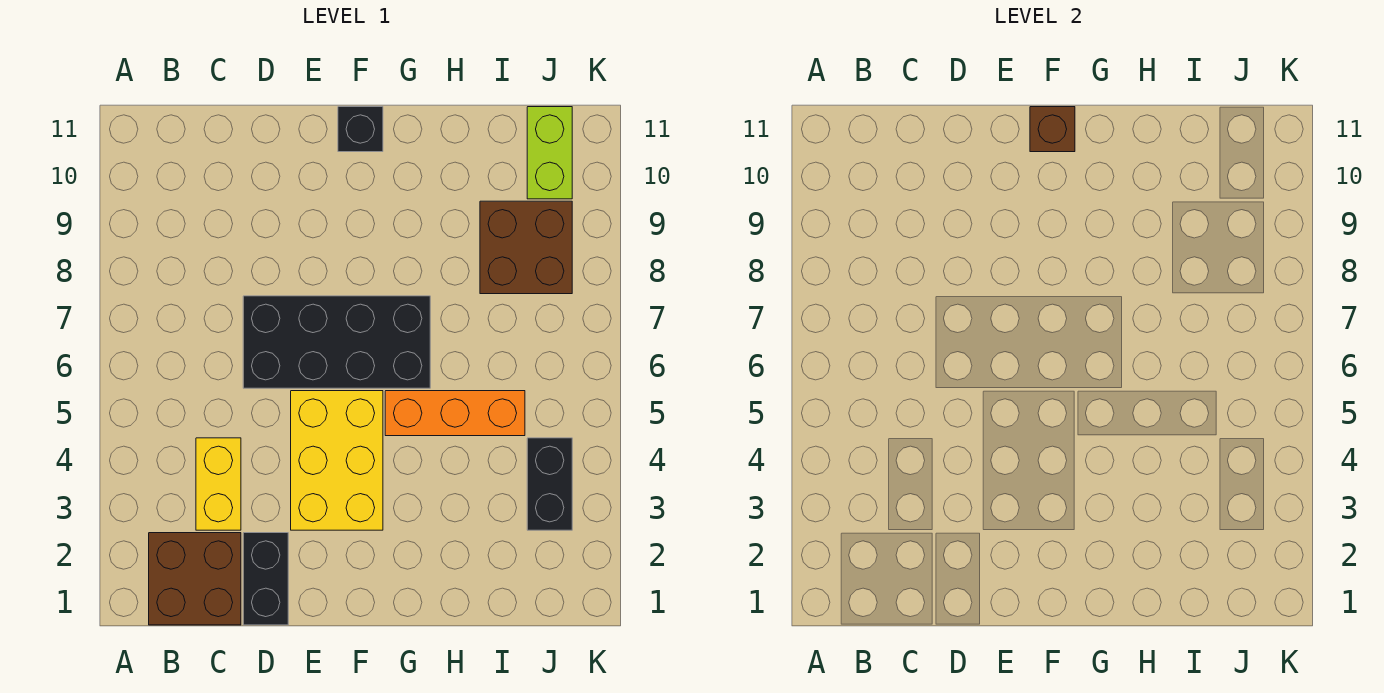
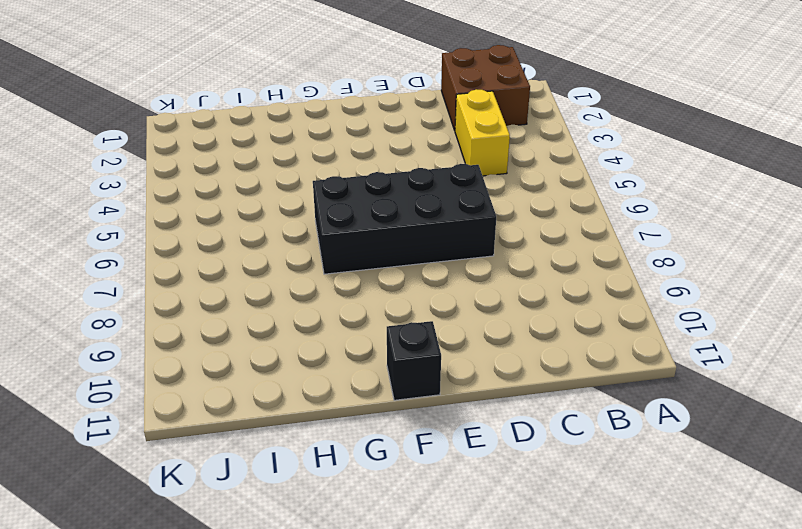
none -> black 1x2 brick [243,533,288,625]
none -> yellow 2x3 brick [291,391,383,530]

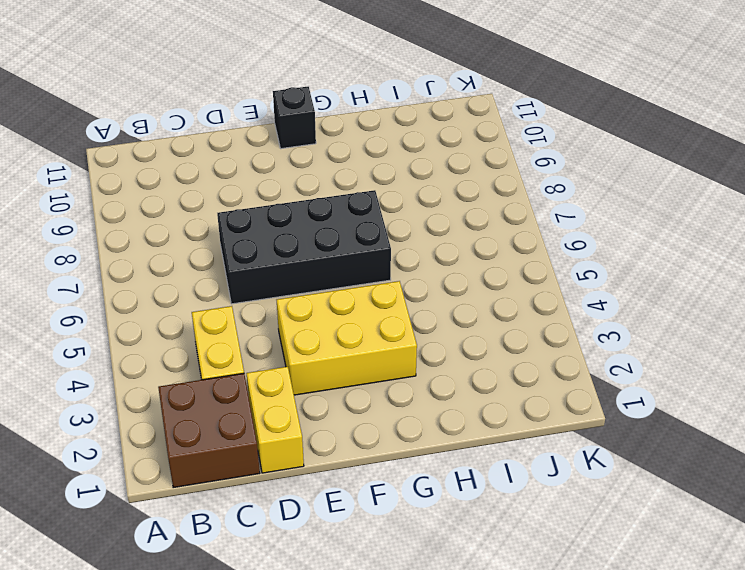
yellow 1x2 brick [246,367,304,473] -> black 1x2 brick [243,533,288,625]
yellow 2x3 brick [277,281,417,395] -> yellow 2x3 brick turned to [291,391,383,530]
none -> orange 1x3 brick [385,391,525,436]
none -> brown 2x2 brick [480,201,572,294]

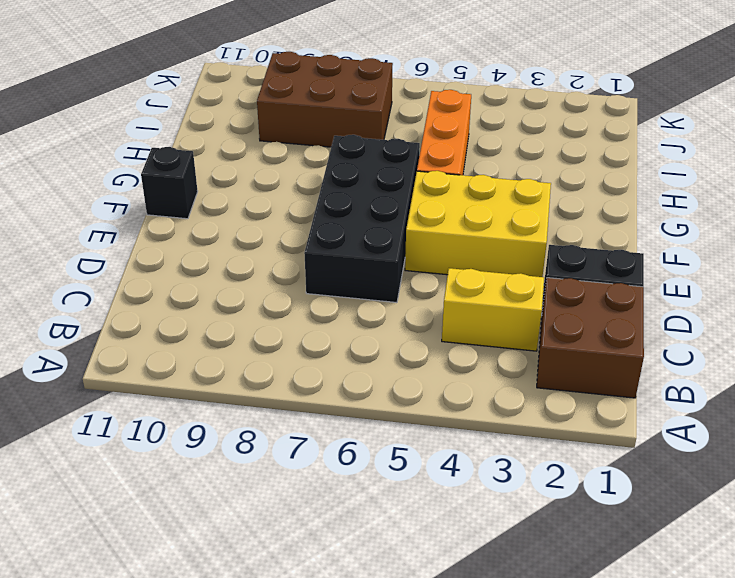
brown 2x3 brick [257,52,393,147] -> brown 2x2 brick [480,201,572,294]
none -> black 1x2 brick [527,438,572,530]
none -> lime 1x2 brick [527,107,572,199]

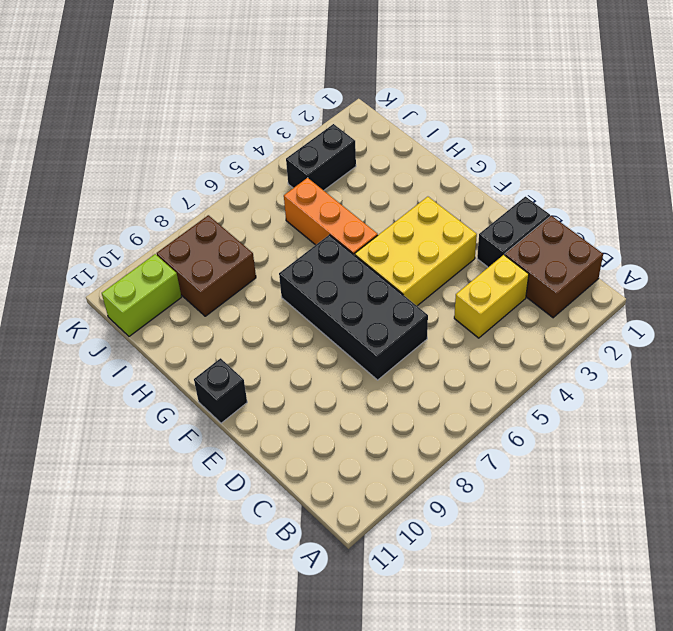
none -> brown 1x1 brick [1030,107,1075,152]

